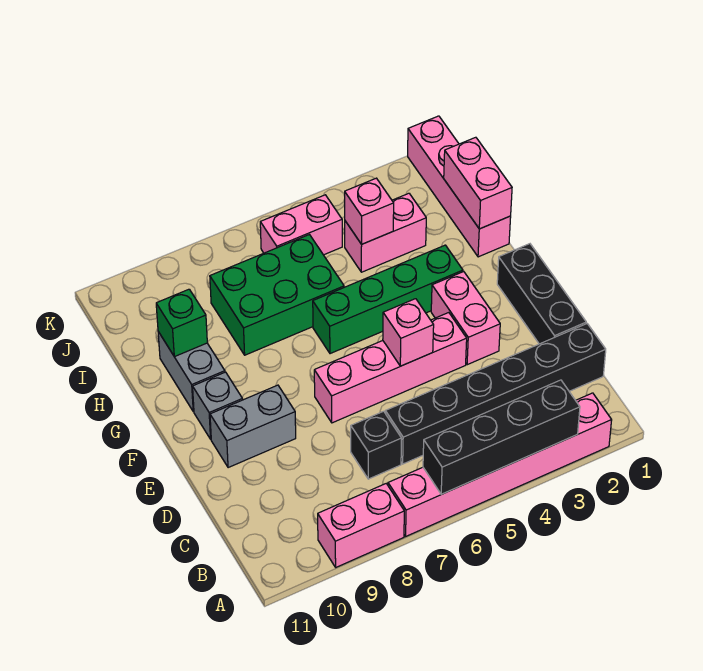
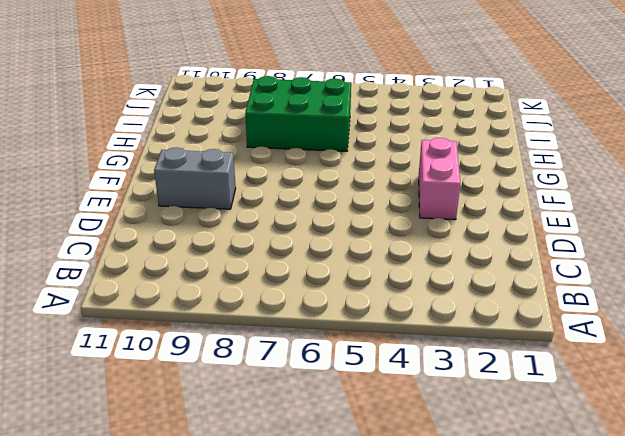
none -> pink 1x6 brick [388,393,612,536]
none -> pink 1x2 brick [318,484,404,567]
none -> black 1x6 brick [385,324,606,464]

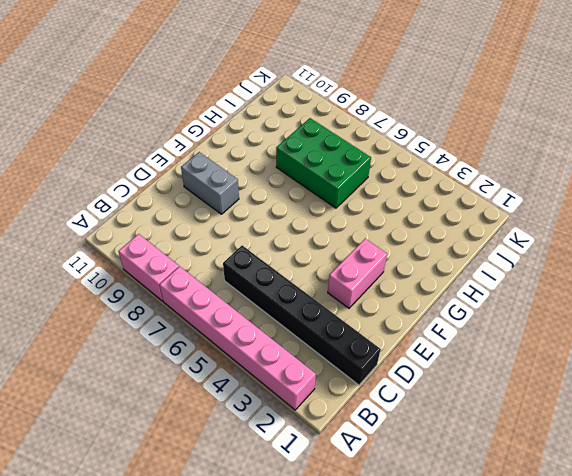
none -> black 1x1 brick [351,411,402,479]
none -> black 1x3 brick [497,244,586,344]
none -> pink 1x4 brick [314,313,467,423]

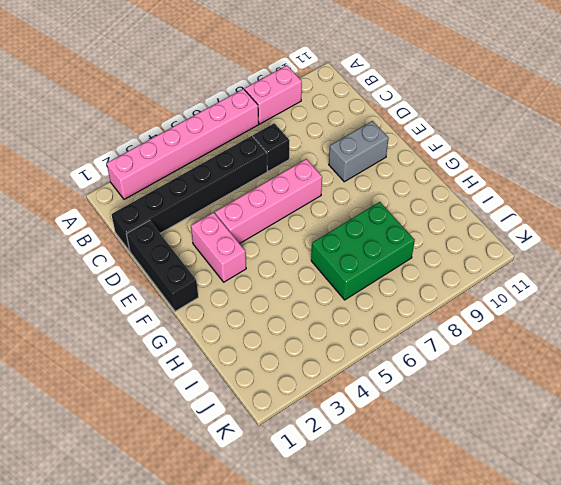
none -> grey 1x1 brick [193,372,243,439]
none -> green 1x4 brick [313,245,463,354]
none -> grey 1x2 brick [158,332,225,412]

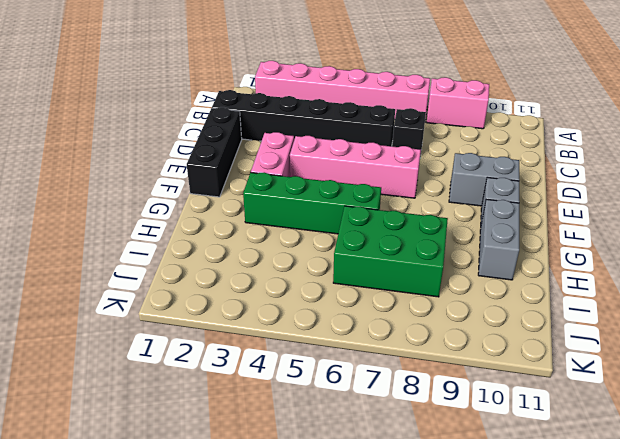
none -> pink 1x4 brick [408,116,511,257]
none -> pink 1x2 brick [345,193,426,272]
none -> pink 1x2 brick [260,195,342,255]

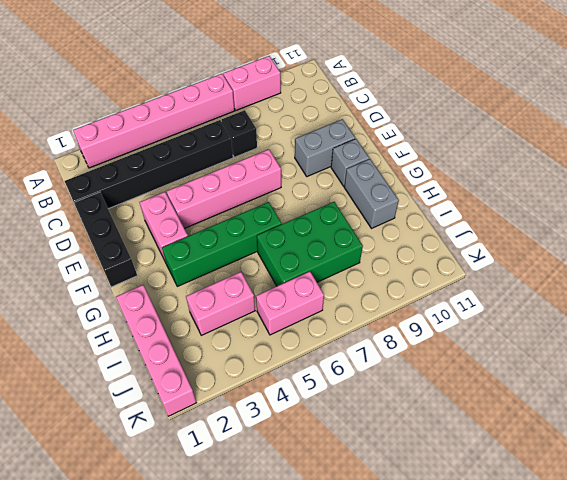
none -> black 1x4 brick [423,380,580,494]
none -> pink 1x1 brick [383,299,434,366]
none -> pink 1x2 brick [444,137,512,229]

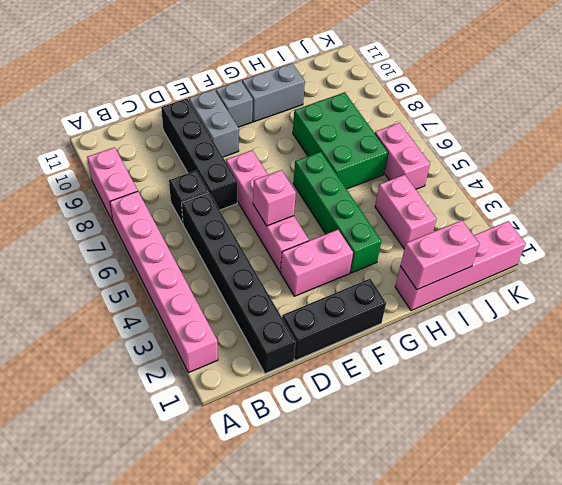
black 1x4 brick [161,99,237,210] -> black 1x4 brick moved to [423,380,580,494]
none -> green 1x1 brick [156,289,207,357]
none -> pink 1x1 brick [345,178,394,244]

